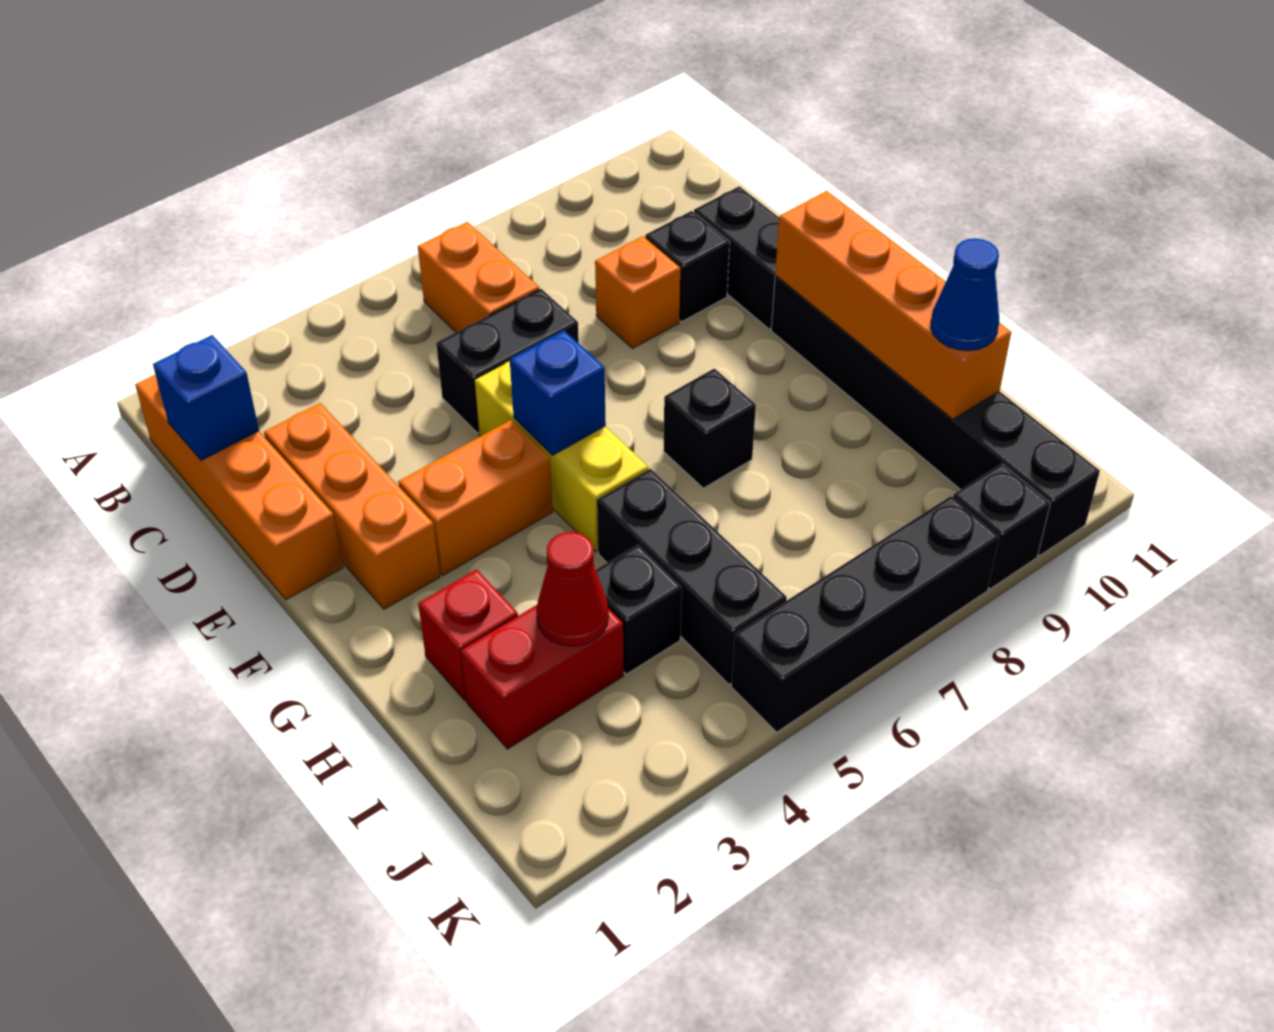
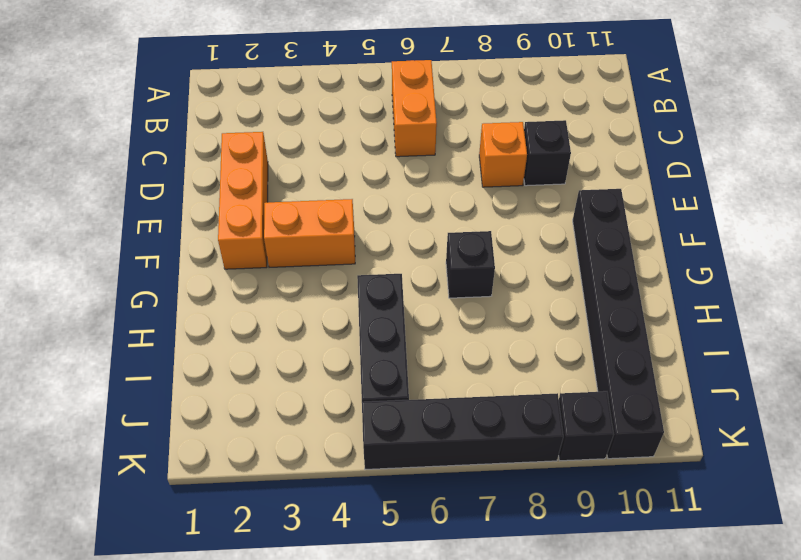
none -> orange 1x4 brick [135,375,343,600]
none -> black 1x2 brick [436,289,579,433]
none -> black 1x2 brick [694,186,779,329]

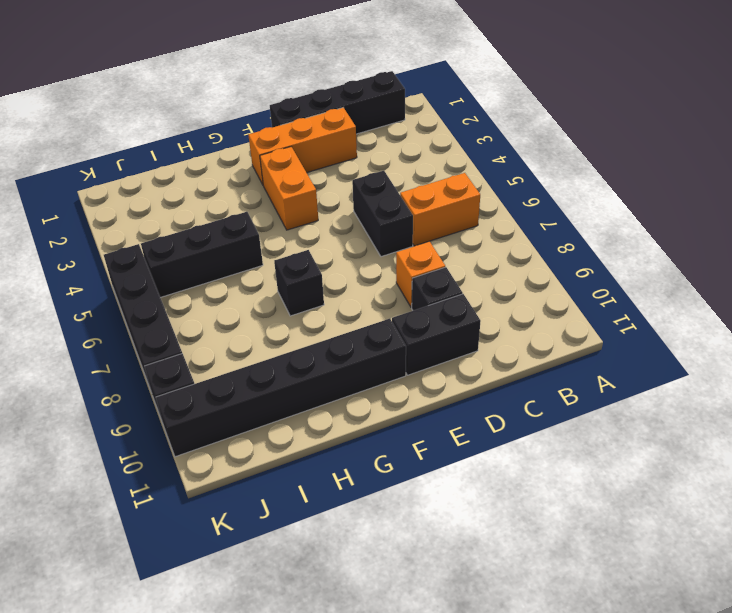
black 1x4 brick [270,71,405,134] -> orange 1x4 brick [135,375,343,600]
none -> yellow 1x3 brick [474,361,648,552]
none -> red 1x1 brick [418,569,518,700]
none -> red 1x2 brick [461,605,624,749]

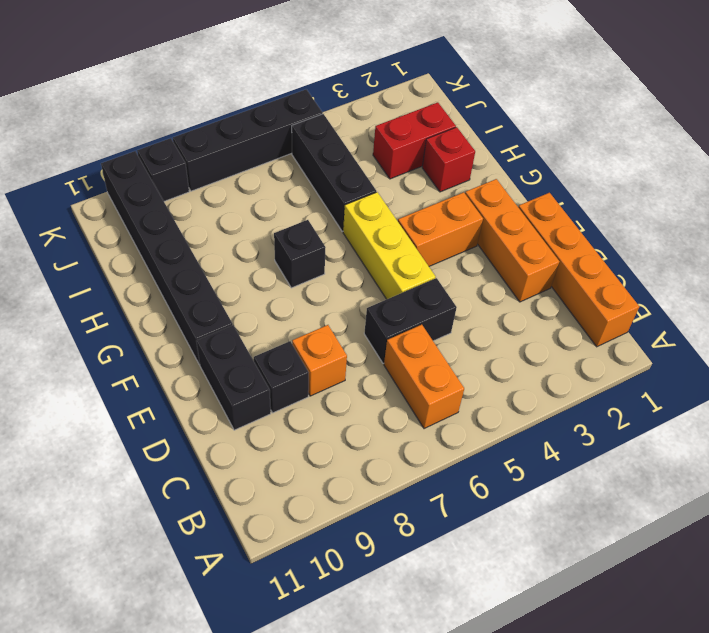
none -> black 1x1 brick [596,544,682,674]
none -> blue 1x1 brick [153,335,259,460]
none -> blue 1x1 brick [510,330,606,455]

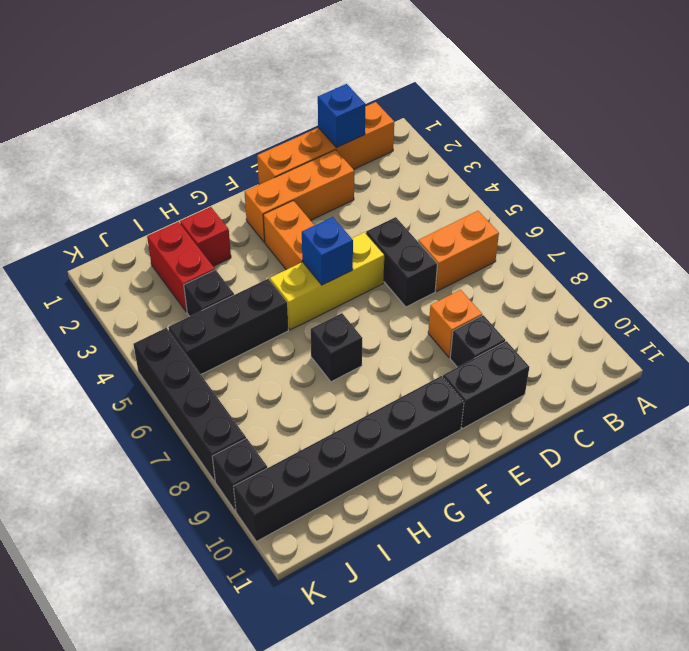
none -> orange 1x4 brick [775,191,1011,419]
none -> red 1x1 cone [536,532,609,646]
none -> blue 1x1 cone [931,238,999,351]

